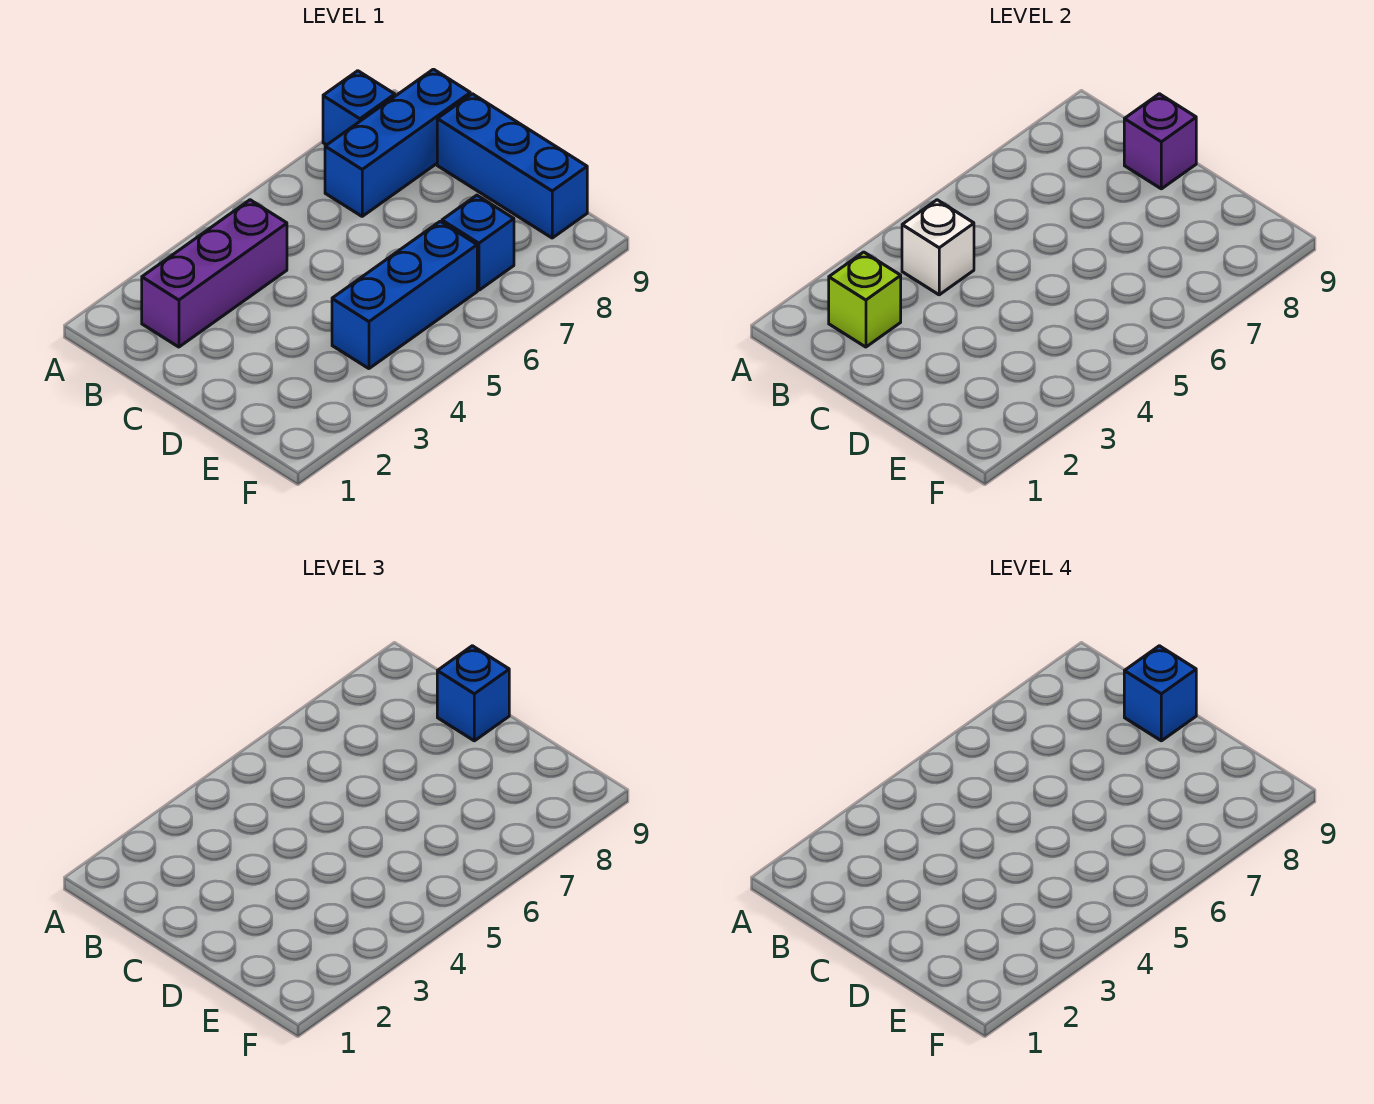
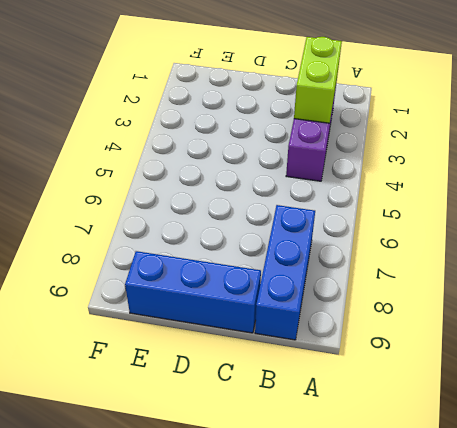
lime 1x2 brick [294,37,342,123] -> lime 1x1 brick [829,252,901,347]
none -> blue 1x1 brick [323,71,395,145]
none -> blue 1x3 brick [332,221,477,369]

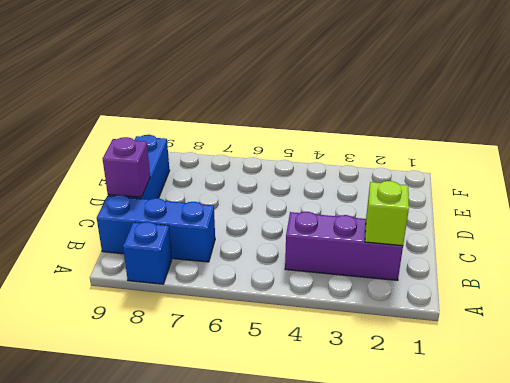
none -> blue 1x3 brick [332,221,477,369]
none -> blue 1x1 brick [442,195,514,290]

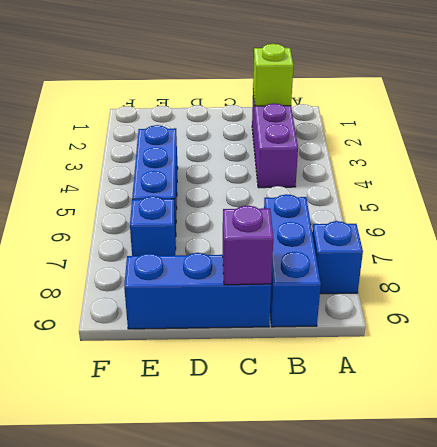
none -> white 1x1 brick [902,200,974,295]
none -> blue 1x1 brick [437,646,509,741]

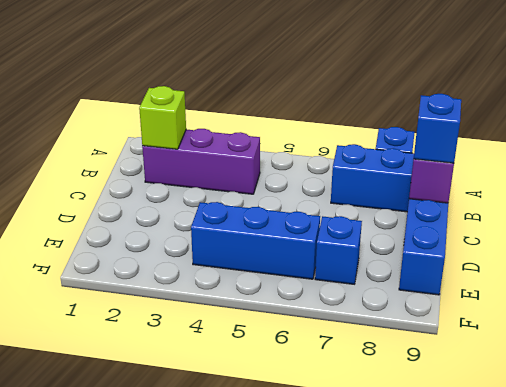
none -> white 1x1 brick [902,200,974,295]
none -> blue 1x1 brick [1124,646,1196,741]

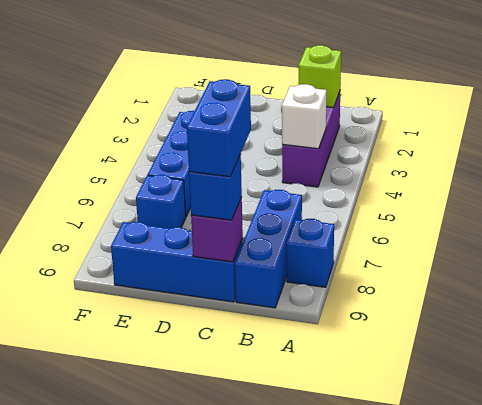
blue 1x2 brick [187,79,251,177] -> blue 1x1 brick [1124,646,1196,741]

